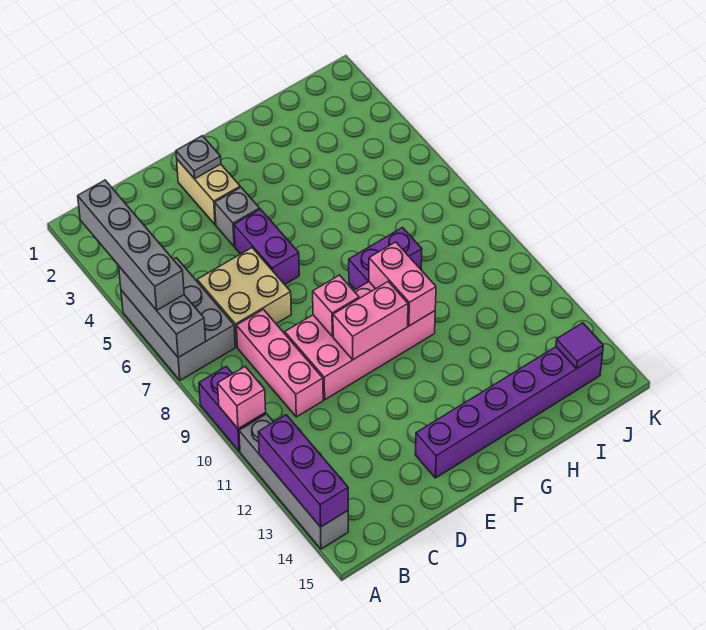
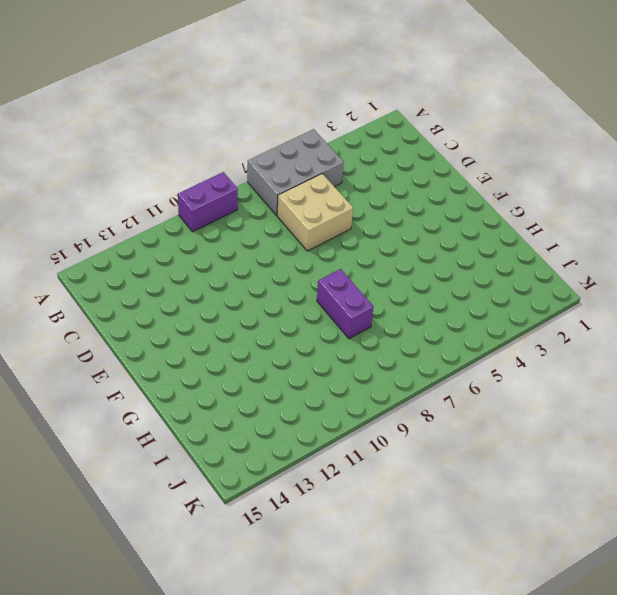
none -> grey 1x4 brick [239,414,348,549]
none -> pink 1x3 brick [237,309,323,417]
none -> pink 2x4 brick [285,282,435,400]

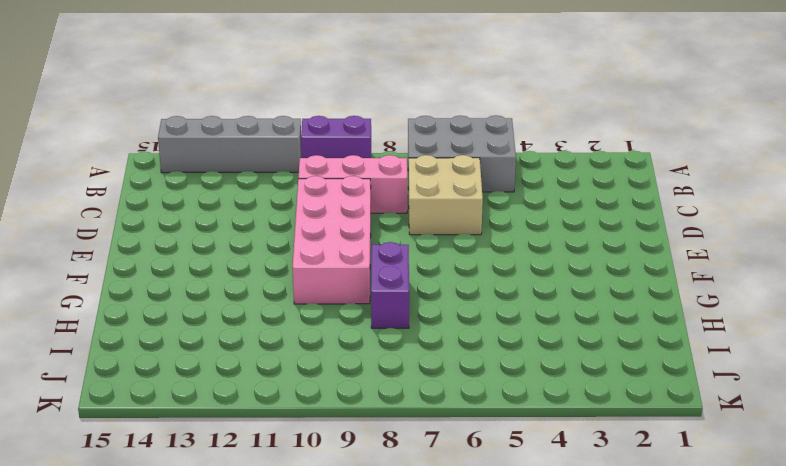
none -> tan 1x2 brick [177,160,240,225]
none -> grey 1x1 brick [215,187,260,247]
none -> purple 1x2 brick [234,209,299,284]

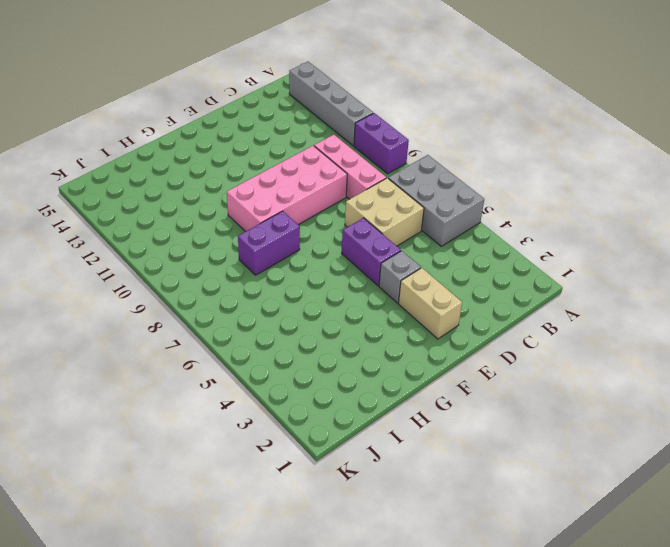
none -> purple 1x6 brick [415,347,603,478]
none -> grey 1x3 brick [119,267,206,357]
none -> pink 1x1 brick [218,367,266,429]

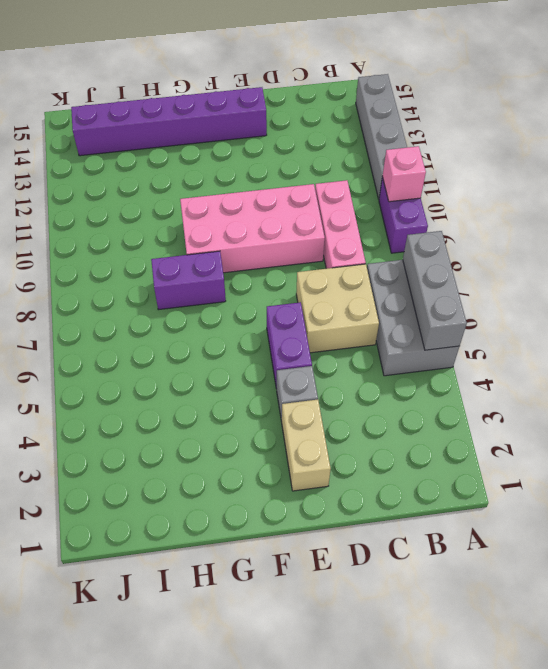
none -> purple 1x3 brick [258,415,348,527]
none -> grey 1x1 plate [176,136,221,179]
none -> pink 1x1 brick [313,275,359,336]

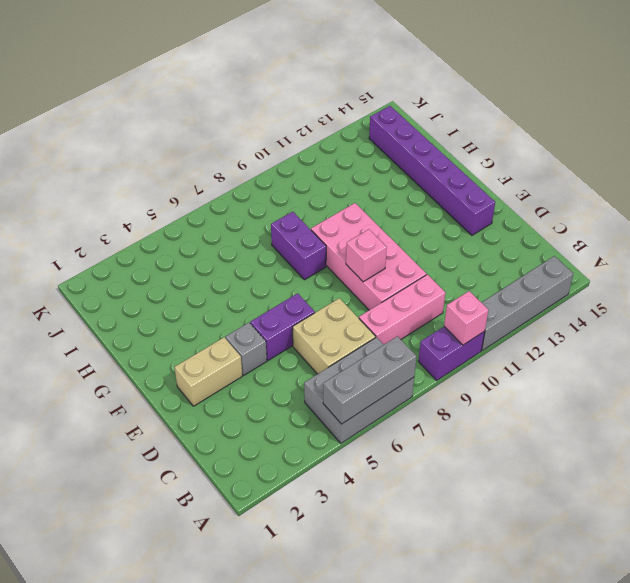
none -> purple 1x3 brick [258,415,348,527]
none -> grey 1x1 plate [176,136,221,179]
none -> pink 1x2 brick [333,282,408,360]

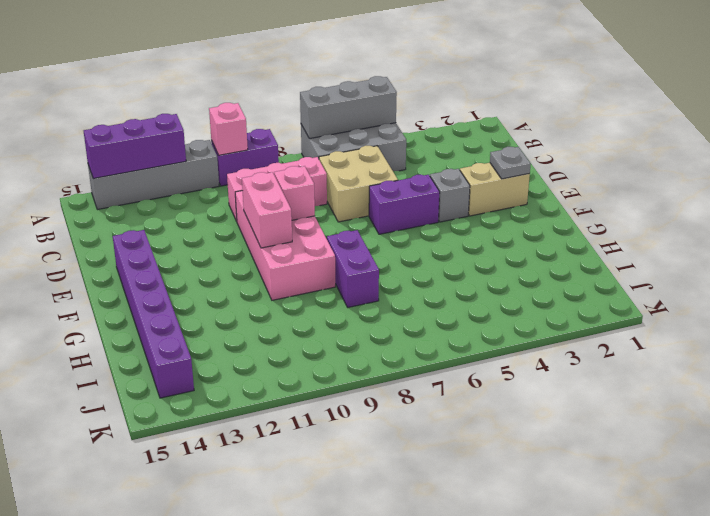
none -> pink 1x2 brick [369,242,436,326]
none -> purple 1x1 tile [556,323,603,369]
none -> grey 1x4 brick [78,180,184,310]

